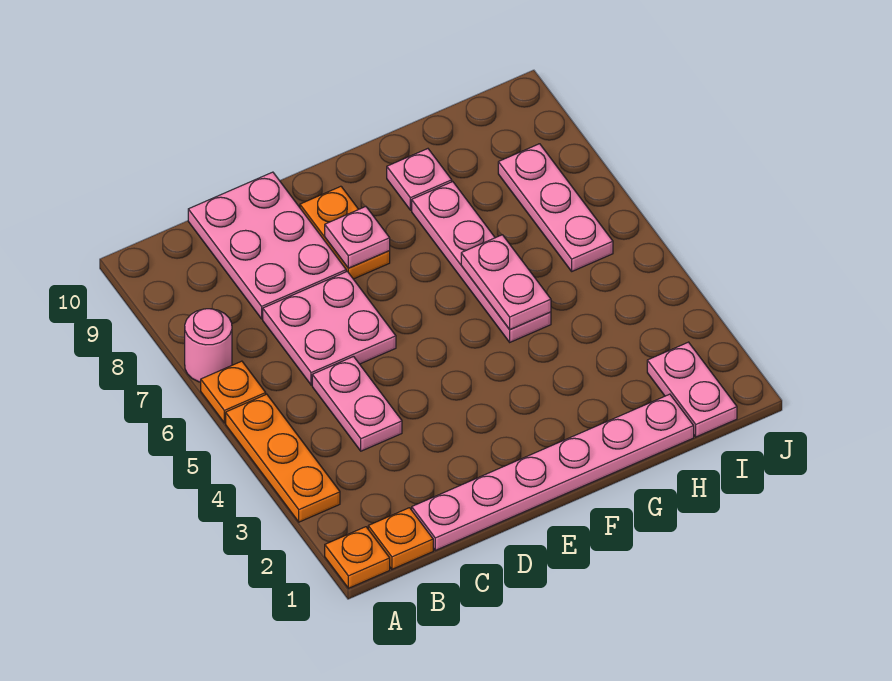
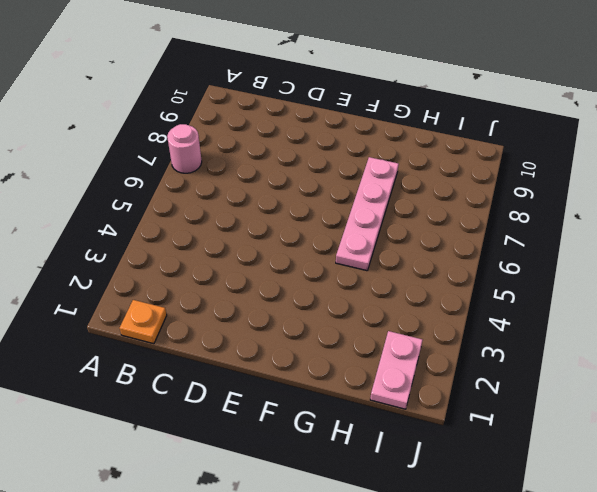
none -> orange 1x1 plate [325,527,390,588]
none -> orange 1x3 plate [226,394,340,522]
none -> orange 1x1 plate [201,361,266,423]

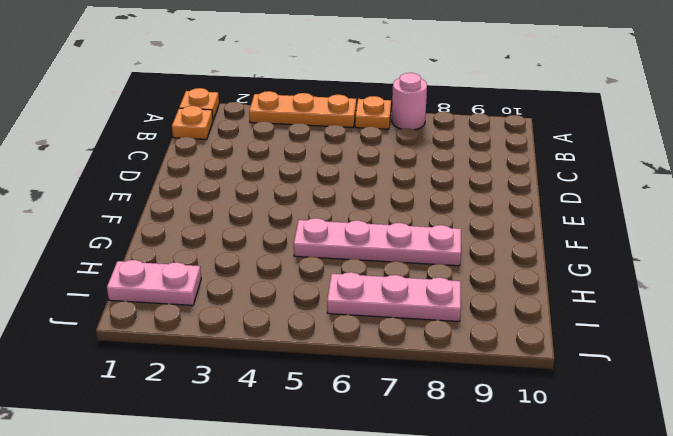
none -> pink 1x6 plate [412,394,694,550]
none -> pink 1x2 plate [312,357,402,451]
none -> pink 2x2 plate [263,271,396,385]

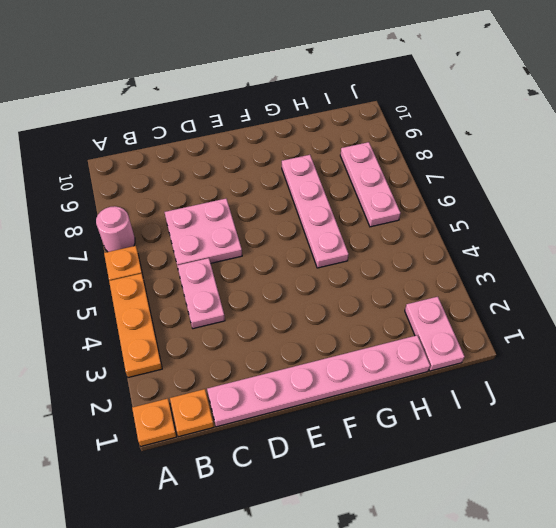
none -> pink 2x3 plate [188,172,346,319]
none -> orange 1x2 plate [300,186,390,279]
none -> pink 1x1 plate [387,149,452,210]

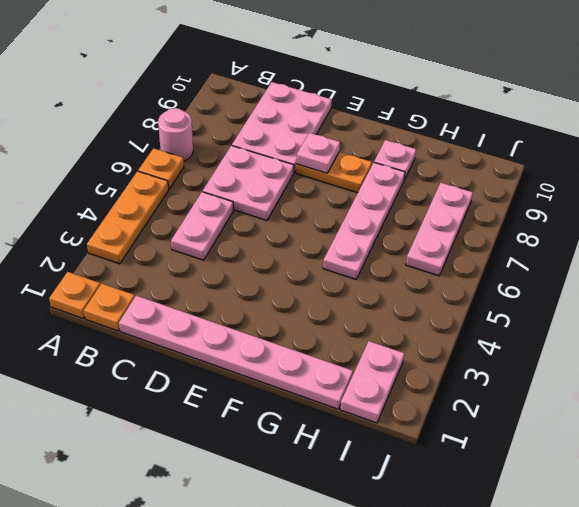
orange 1x2 plate [296,152,372,193] -> orange 1x2 plate turned to [300,186,390,279]
none -> pink 1x2 plate [461,235,551,330]

